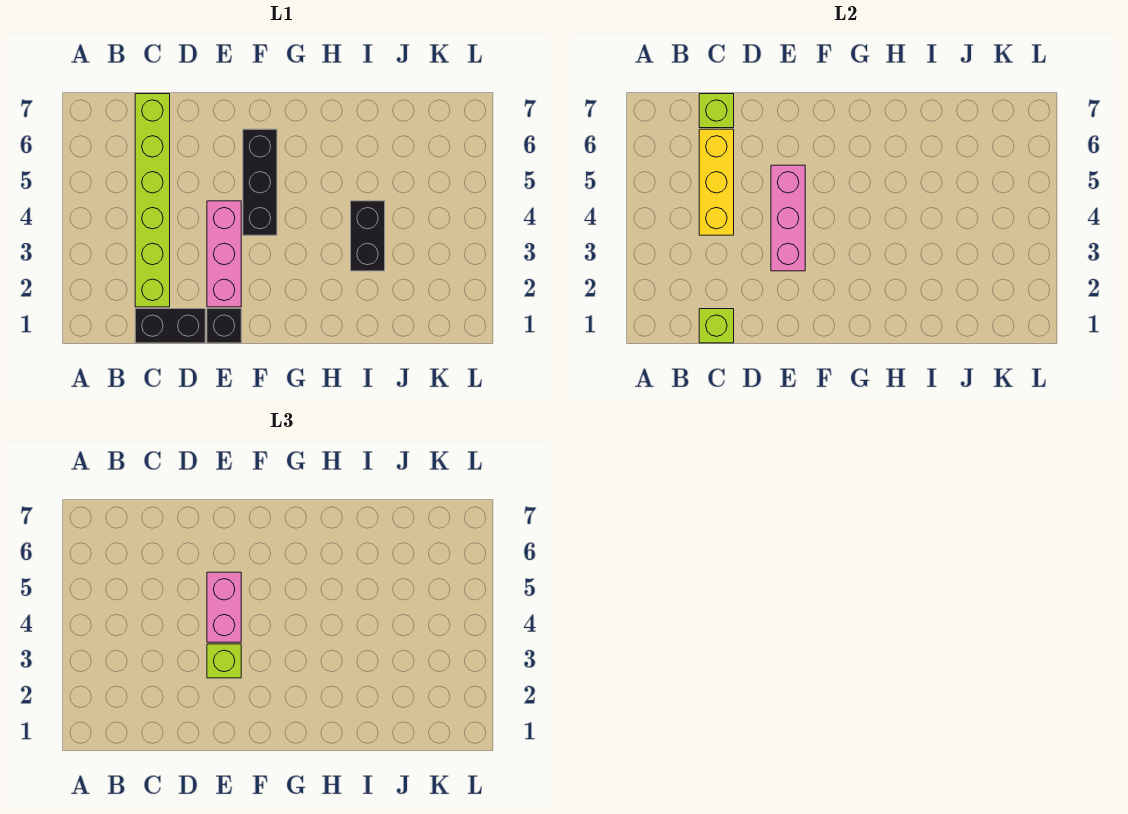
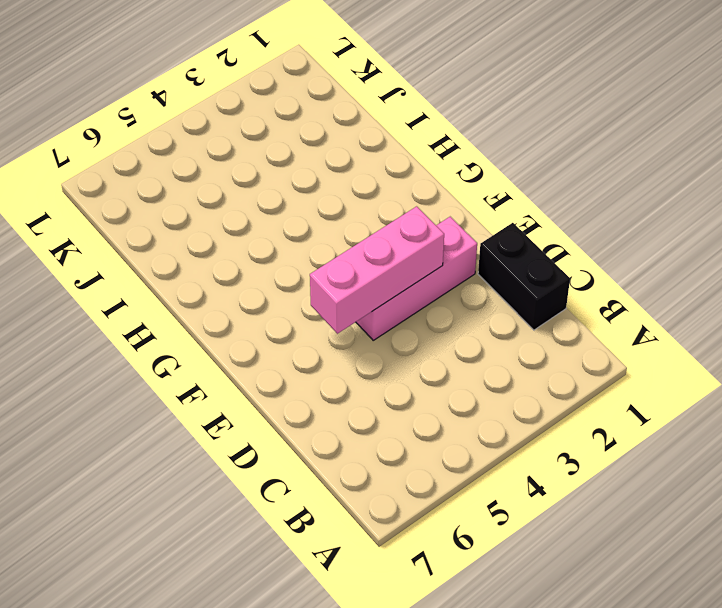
none -> lime 1x6 brick [135,94,170,307]
none -> black 1x1 brick [207,309,241,343]
none -> black 1x3 brick [243,129,277,235]

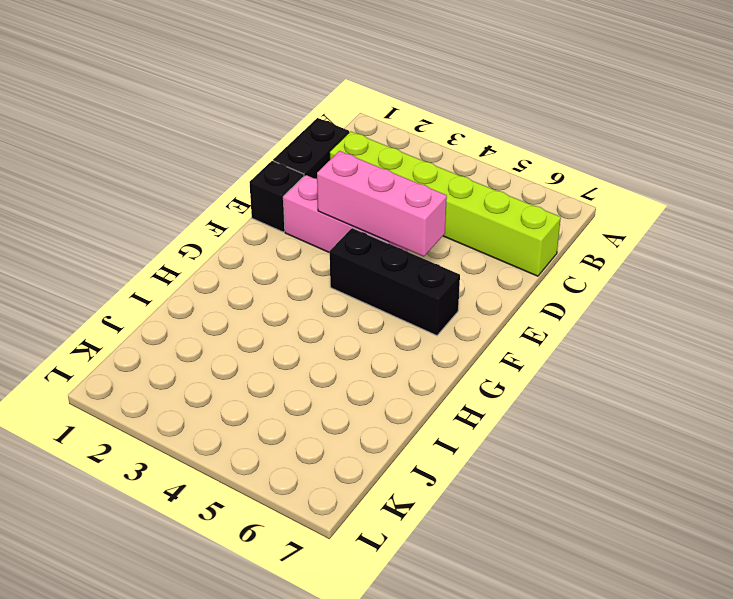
none -> black 1x2 brick [351,201,385,271]
none -> lime 1x1 brick [699,309,734,343]
none -> yellow 1x3 brick [699,129,734,235]

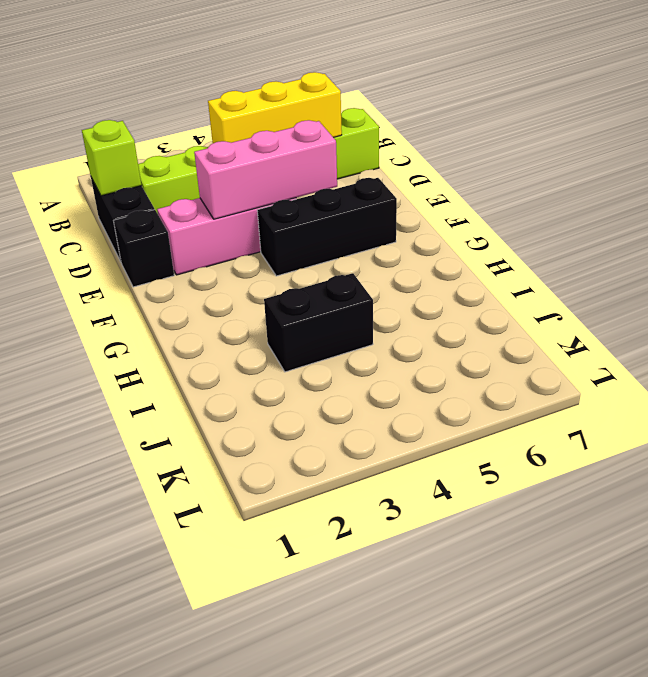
none -> lime 1x1 brick [699,94,734,128]
none -> lime 1x1 brick [207,644,241,678]
none -> pink 1x2 brick [207,572,241,642]

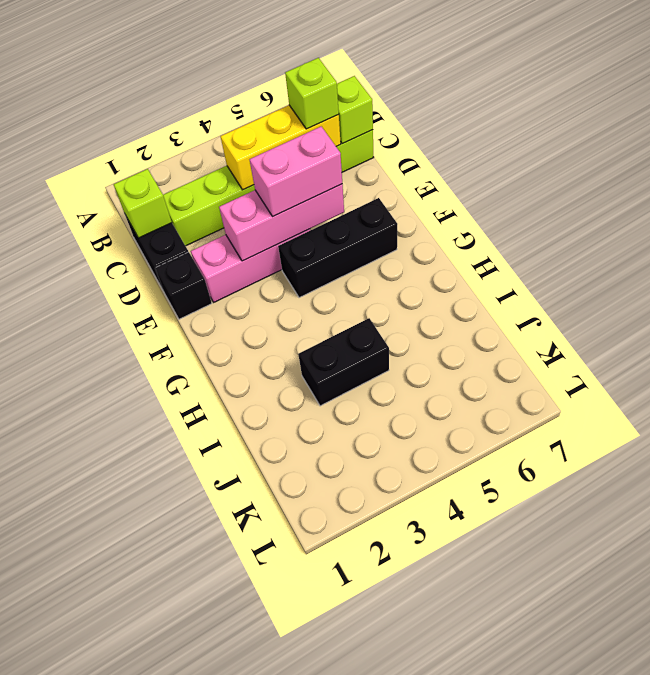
lime 1x1 brick [285,58,339,129] -> lime 1x1 brick moved to [207,644,241,678]

